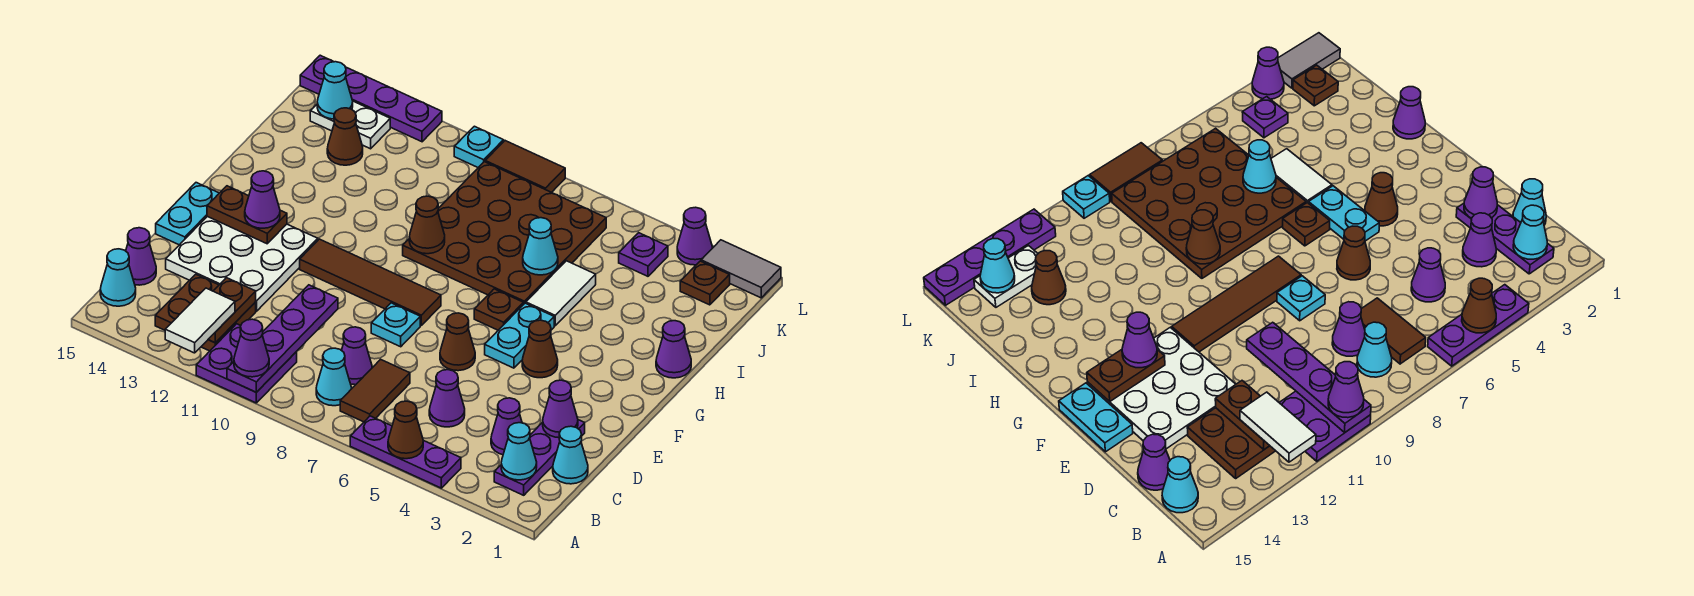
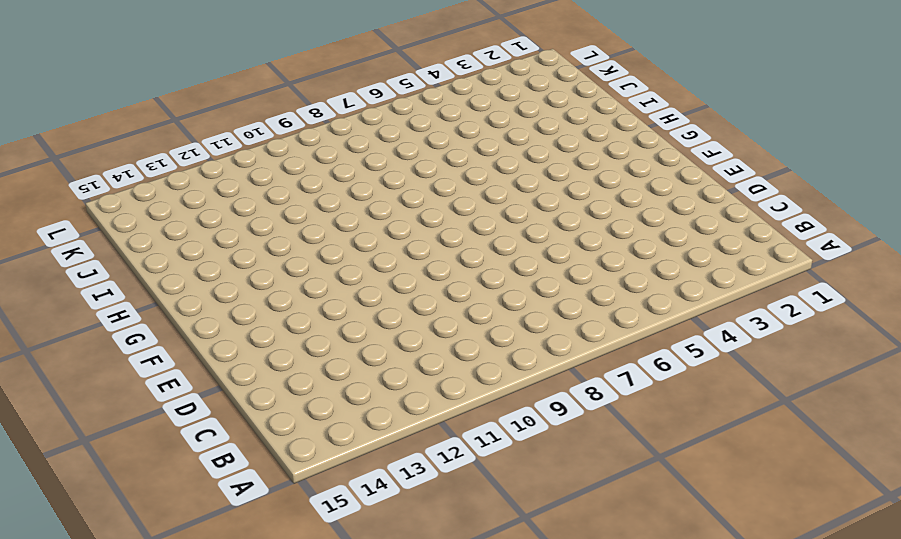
none -> purple 1x3 plate [350,416,461,488]
none -> purple 2x2 plate [196,324,297,403]
none -> purple 1x3 plate [494,420,585,495]
none -> brown 1x2 tile [340,359,410,422]

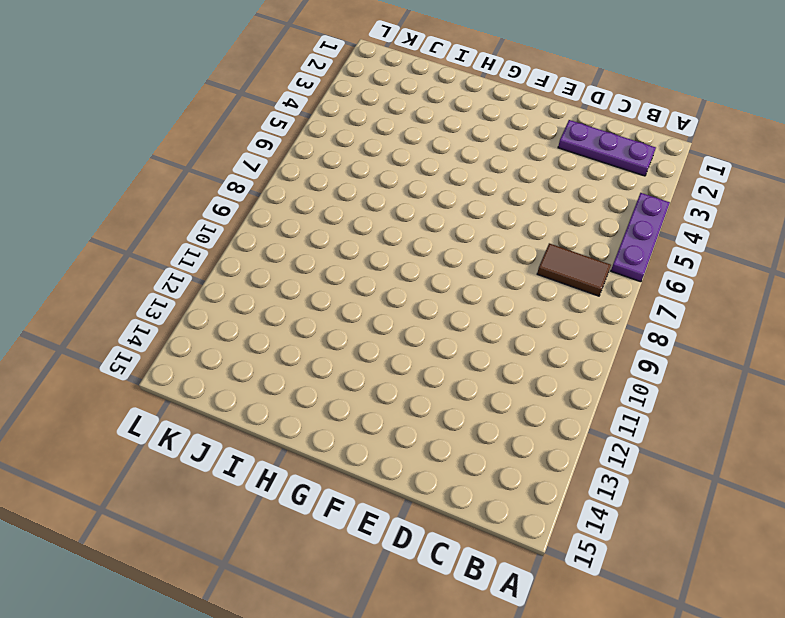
none -> purple 2x2 plate [196,324,297,403]
none -> cyan 1x1 cone [316,348,352,406]
none -> brown 2x2 plate [155,274,256,351]
none -> cyan 1x1 cone [100,249,136,306]

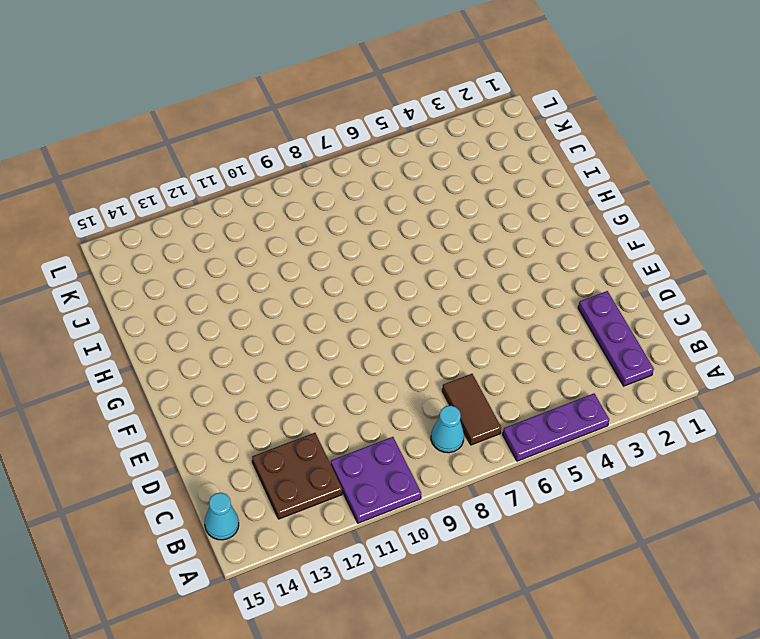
none -> cyan 1x1 cone [553,426,588,484]
none -> purple 1x1 cone [491,398,522,455]
none -> purple 1x1 cone [429,370,465,427]
none -> purple 1x1 cone [342,327,372,385]

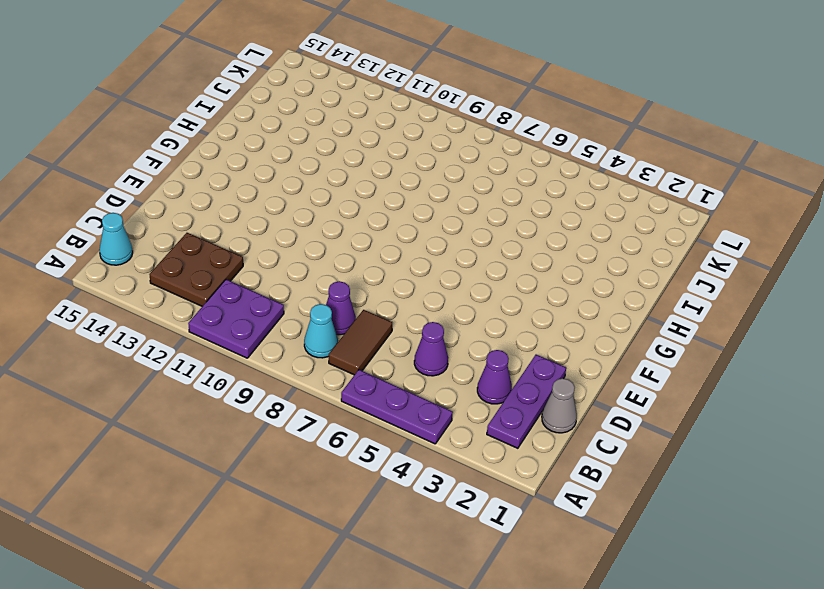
grey 1x1 cone [542,378,577,433] -> cyan 1x1 cone [553,426,588,484]
none -> purple 1x1 cone [126,228,156,285]
none -> white 3x3 plate [166,216,318,311]
none -> brown 1x1 cone [440,313,475,371]
none -> cyan 1x1 plate [371,303,420,347]

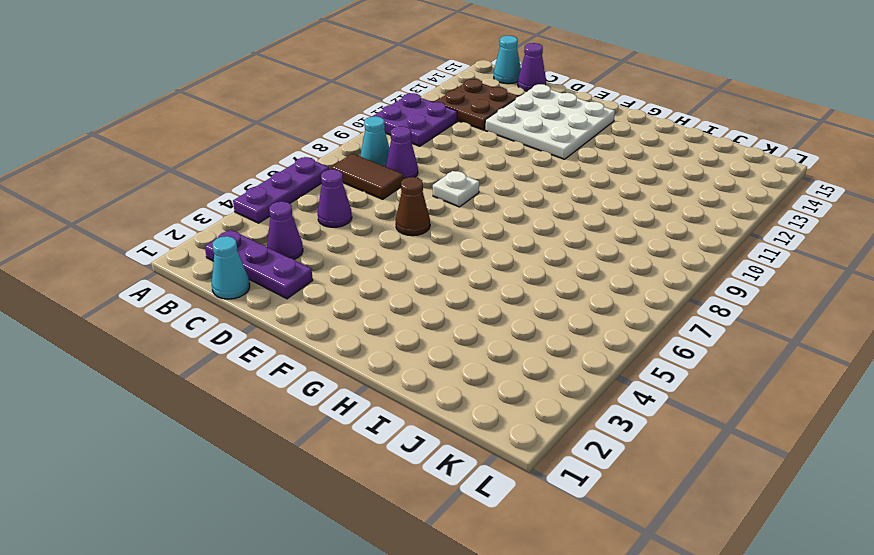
white 1x1 plate [433,171,479,207] -> cyan 1x1 plate [371,303,420,347]
none -> cyan 1x2 plate [156,183,219,245]
none -> brown 1x1 cone [522,320,558,378]
none -> cyan 1x2 plate [485,303,554,368]
none -> brown 1x4 tile [300,239,441,325]

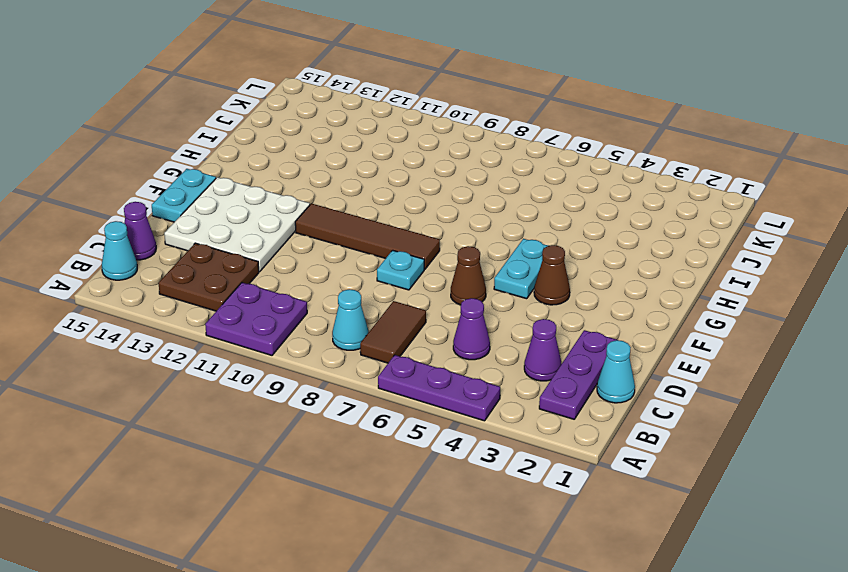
none -> purple 1x1 cone [342,327,372,385]
none -> brown 1x1 plate [474,289,523,330]
none -> purple 1x1 cone [656,321,691,378]
none -> white 1x2 tile [526,261,596,326]

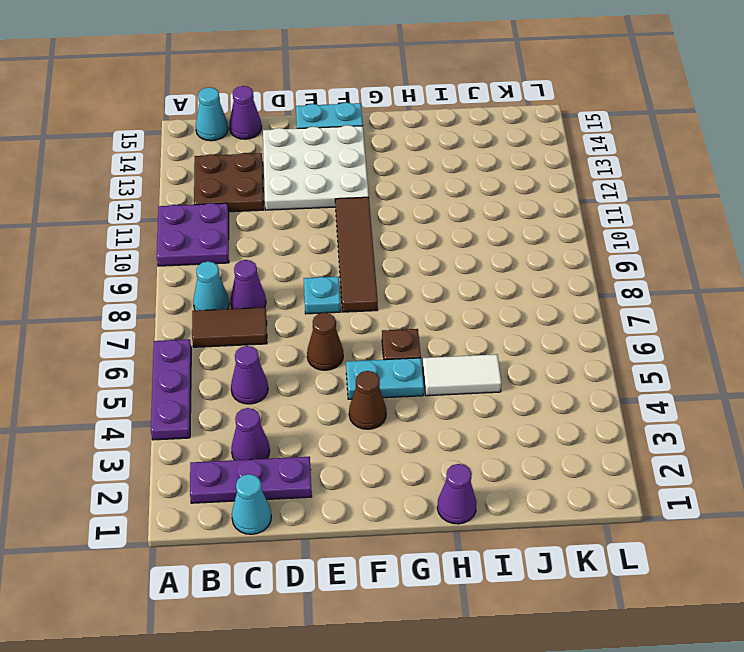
none -> brown 4x4 plate [403,162,606,305]
none -> brown 1x1 cone [327,108,363,165]
none -> brown 1x1 plate [680,261,730,305]
none -> purple 1x1 plate [619,233,668,276]

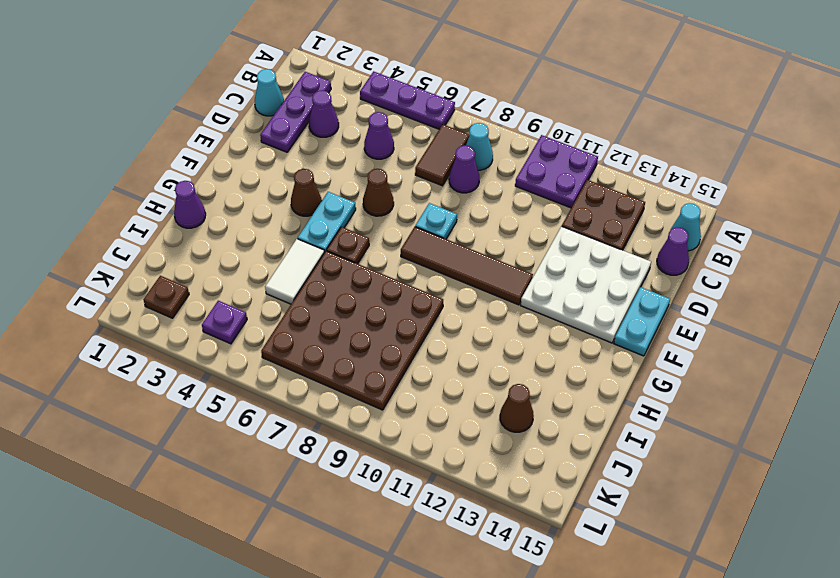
none -> white 1x2 plate [310,101,390,149]
none -> grey 1x2 tile [701,240,781,298]
none -> purple 1x1 cone [677,207,712,265]
none -> brown 1x2 tile [485,141,565,192]

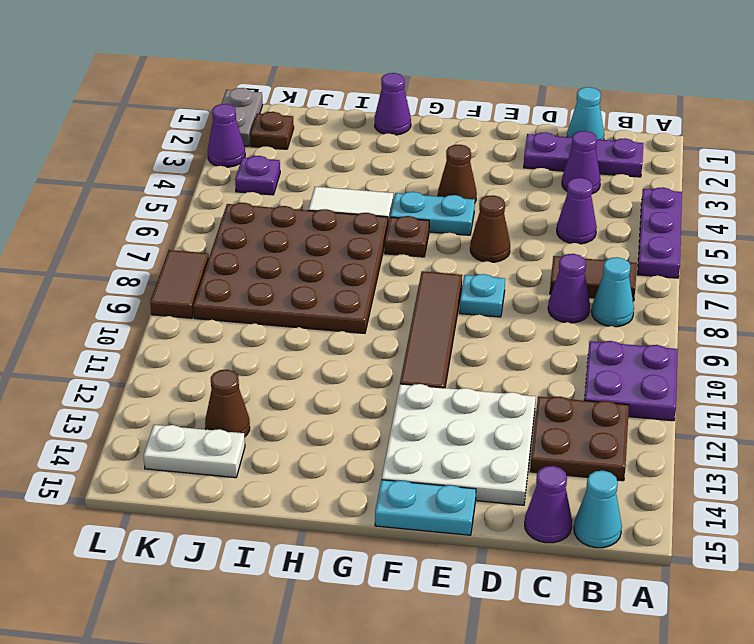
white 1x2 plate [143,425,245,478] -> white 1x2 plate turned to [310,101,390,149]
grey 1x2 plate [221,88,263,146] -> grey 1x2 tile [701,240,781,298]
none -> cyan 1x1 plate [454,126,504,168]
none -> purple 1x4 plate [300,55,442,142]
none -> brown 1x1 cone [388,401,423,459]
none -> purple 1x4 plate [227,285,338,392]

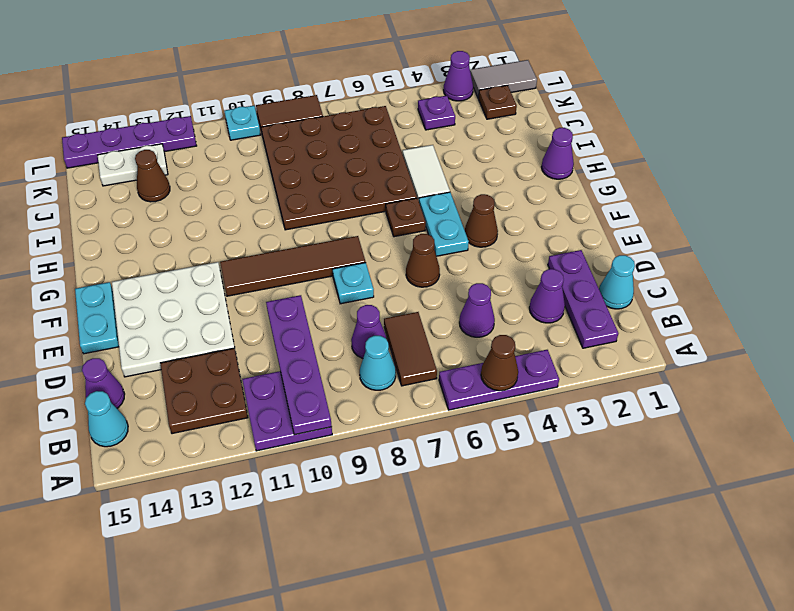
none -> cyan 1x1 cone [501,423,537,480]
none -> brown 1x2 plate [208,278,256,343]
none -> purple 1x1 cone [543,380,578,438]
none -> brown 1x2 plate [207,186,287,244]

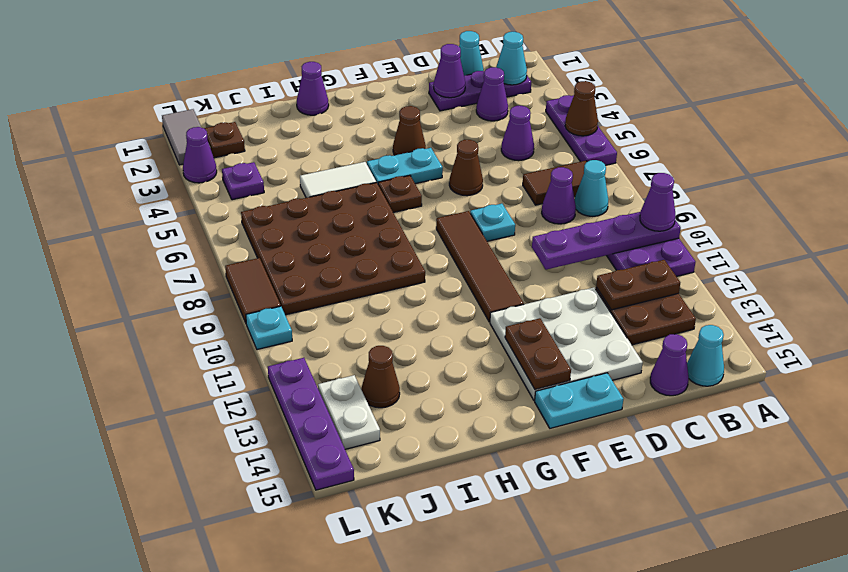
none -> brown 1x1 cone [409,196,445,254]
none -> cyan 1x1 cone [523,218,558,275]
none -> cyan 1x1 cone [317,62,353,119]
none -> white 1x2 tile [165,288,235,353]

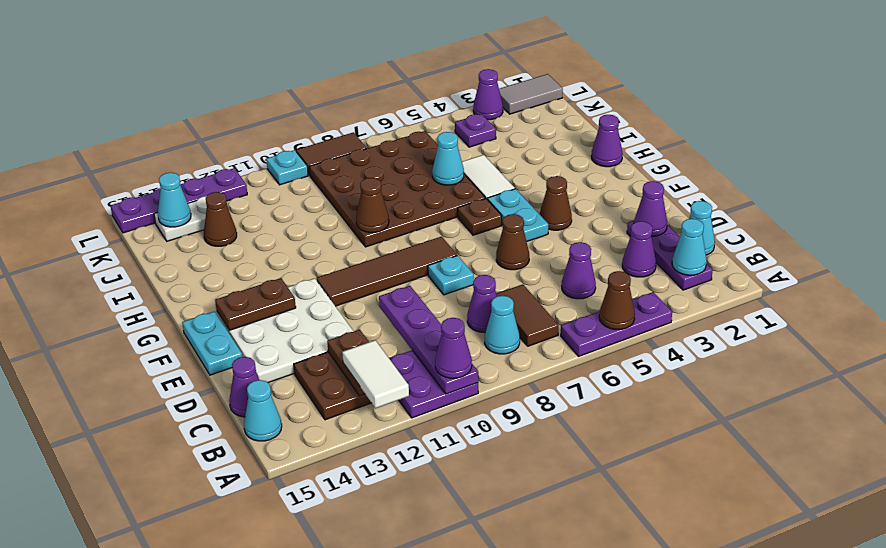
none -> brown 1x1 plate [680,261,730,305]
none -> purple 1x1 cone [245,171,280,228]

